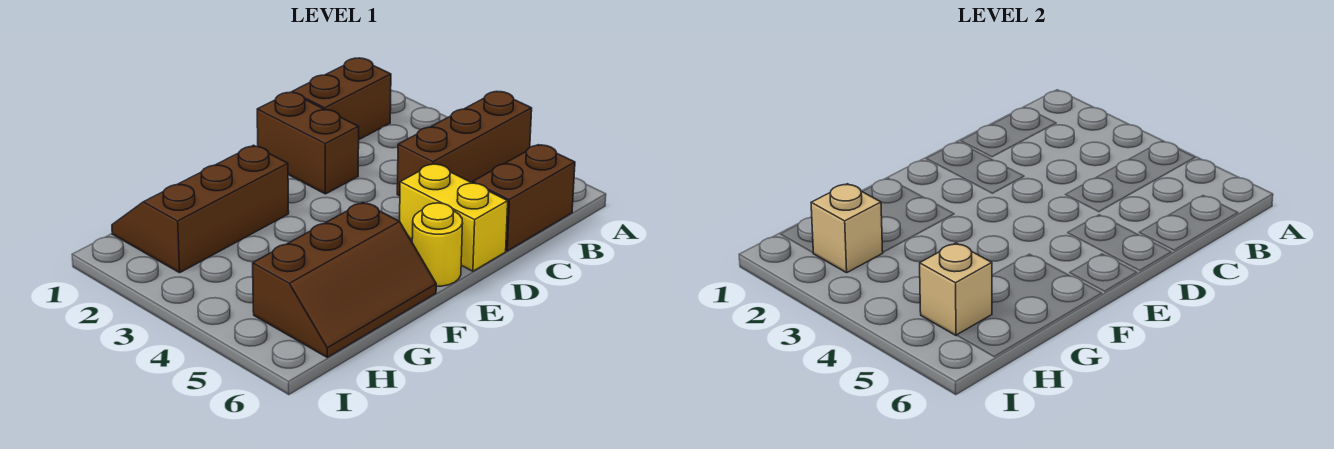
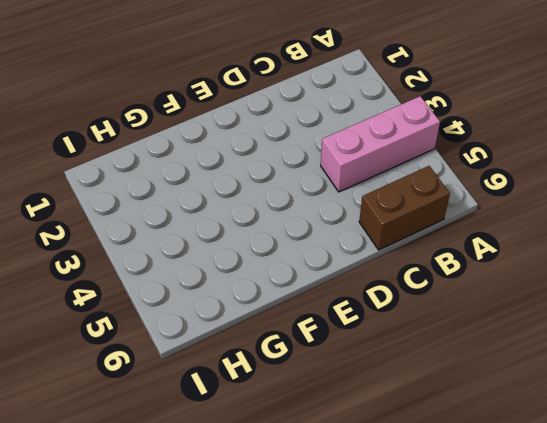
pink 1x3 brick [321,96,440,192] -> brown 1x3 brick [397,92,532,196]
none -> brown 1x2 brick [292,58,391,139]
none -> brown 1x2 brick [257,92,359,194]

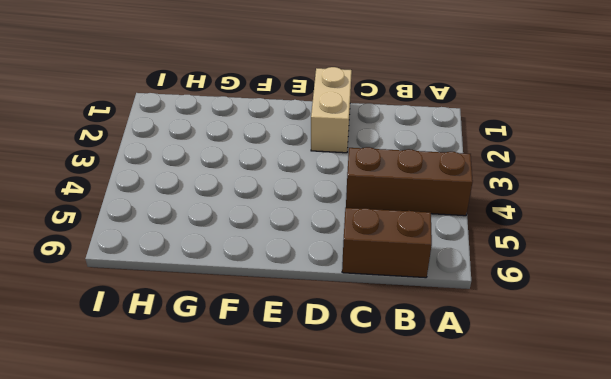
tan 1x2 brick [311,67,352,153] -> brown 1x2 brick [257,92,359,194]
none -> brown 1x2 brick [292,58,391,139]
none -> yellow 1x2 brick [400,164,508,271]

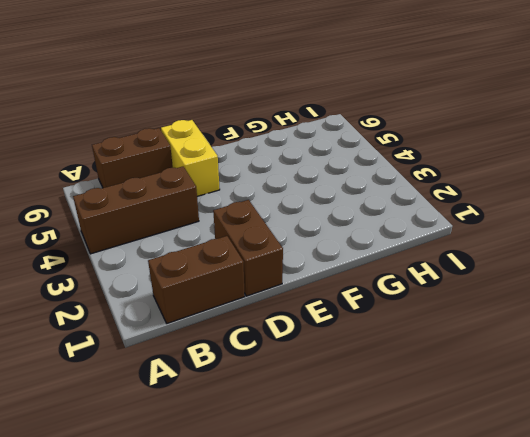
none -> yellow 1x1 round brick [412,203,463,286]
none -> brown 2x3 slope [112,145,289,273]

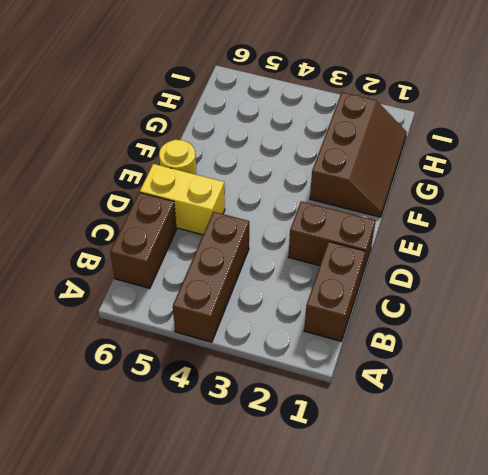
none -> brown 2x3 slope [253,202,436,357]
none -> tan 1x1 brick [811,184,883,273]

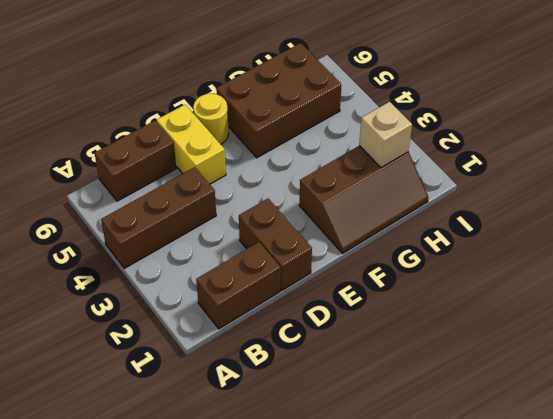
brown 2x3 brick [216,43,341,158] -> brown 2x3 slope [253,202,436,357]
none -> tan 1x1 brick [920,243,992,336]

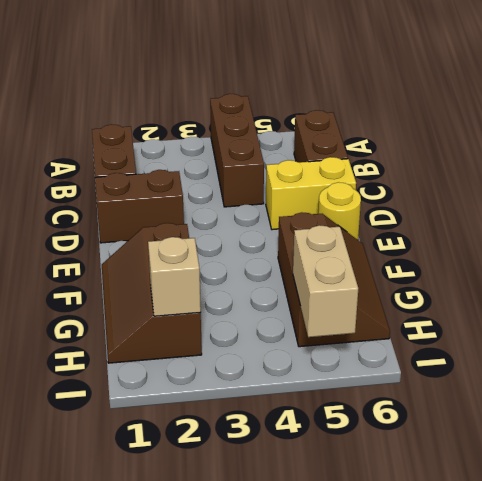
tan 1x2 brick [293,225,358,337] -> tan 1x1 brick [920,243,992,336]

